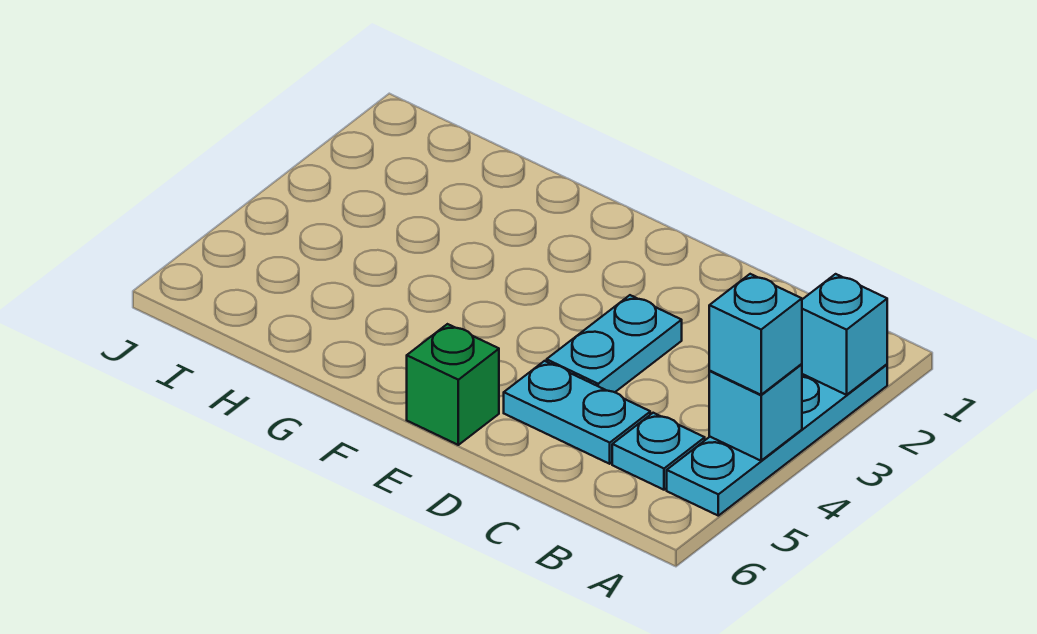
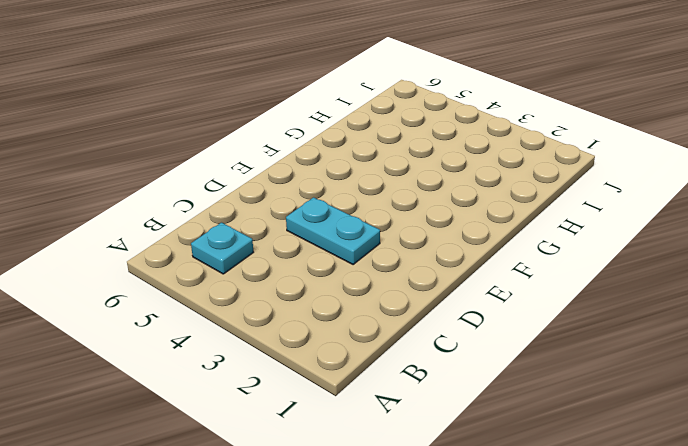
none -> cyan 1x4 plate [667,364,887,516]
none -> cyan 1x2 plate [504,361,650,464]

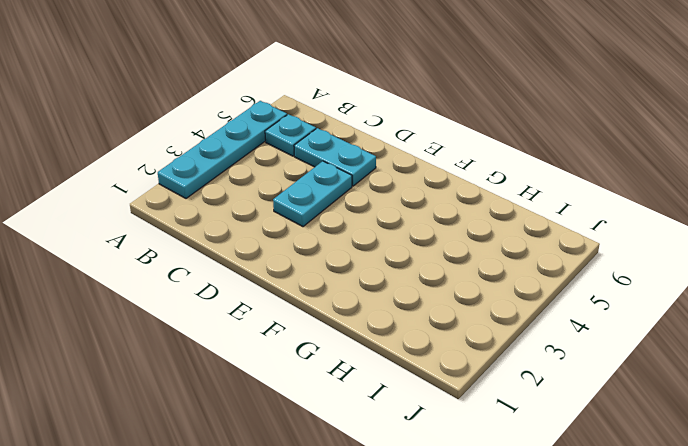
none -> green 1x1 brick [407,324,499,445]
none -> cyan 1x1 brick [802,274,887,395]

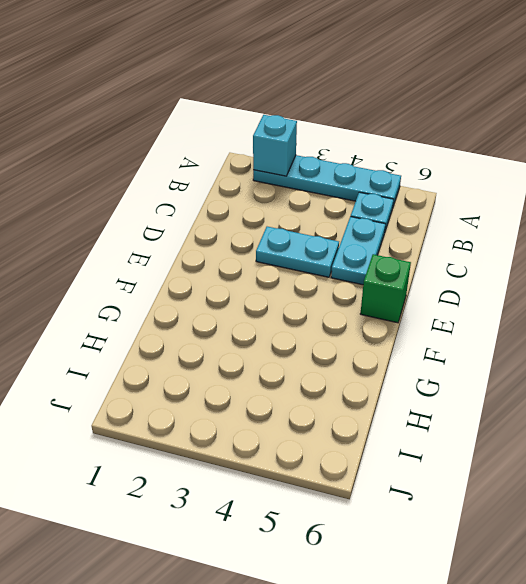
none -> cyan 1x1 brick [709,364,802,461]
none -> cyan 1x1 brick [709,274,802,395]

